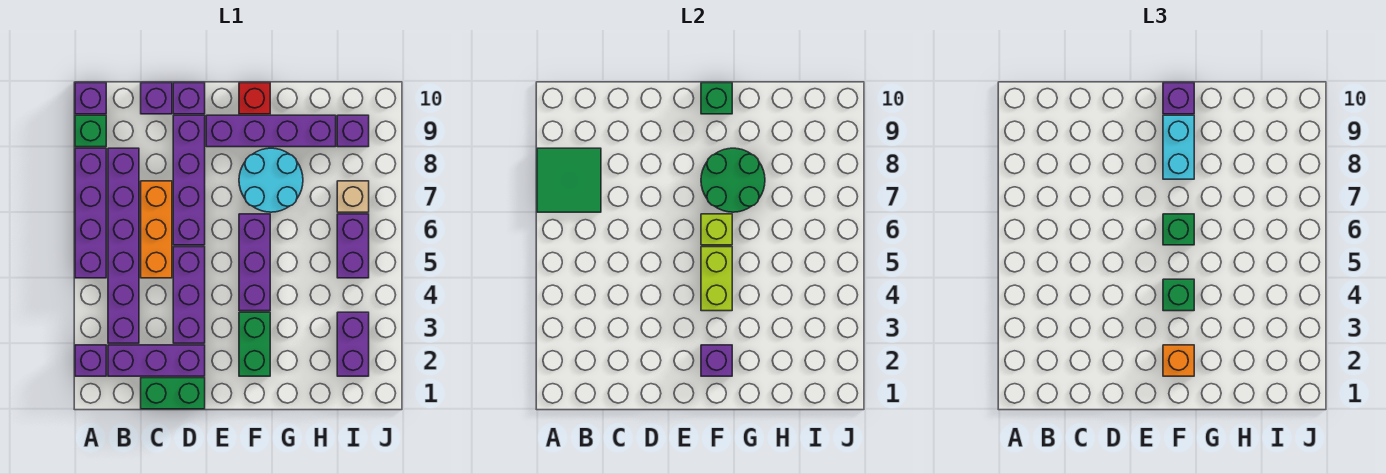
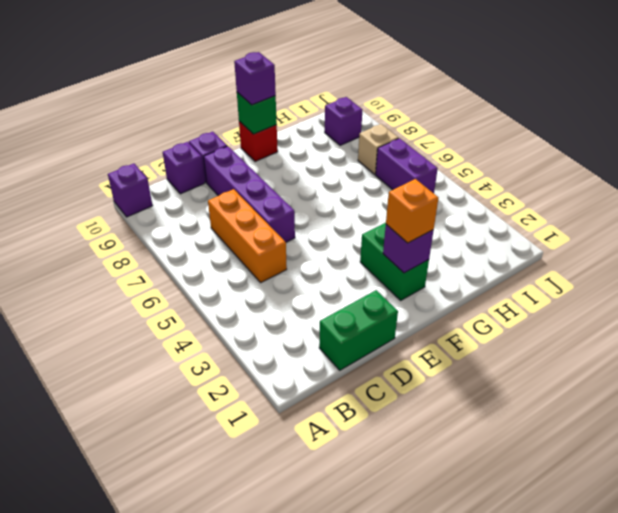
none -> purple 1x1 brick [75,345,106,376]
none -> purple 1x4 brick [75,148,106,278]
none -> green 1x1 brick [75,115,106,147]
none -> purple 1x3 brick [108,345,205,376]

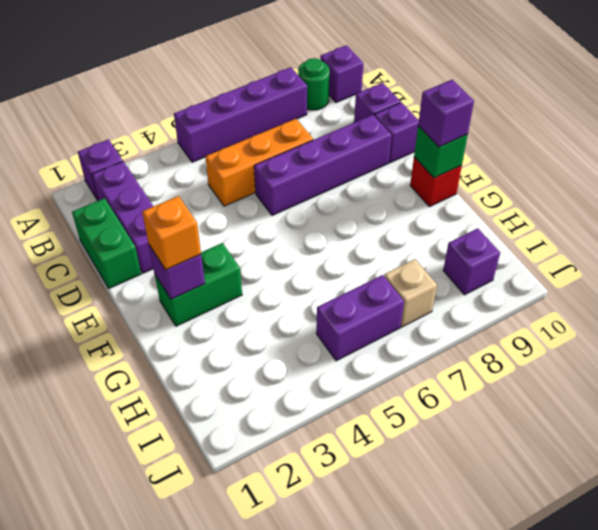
green 1x1 round brick [298,58,330,110] -> green 1x1 brick [75,115,106,147]
none -> purple 1x6 brick [108,148,139,343]
none -> purple 1x3 brick [173,247,205,343]
none -> purple 1x4 brick [206,115,336,147]
none -> purple 1x3 brick [239,214,270,311]

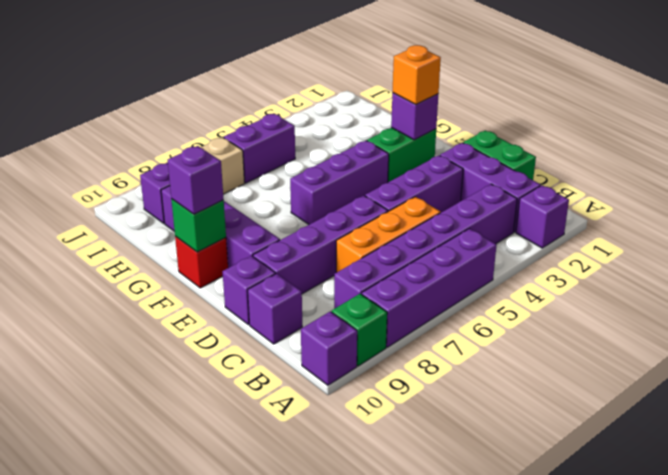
none -> cyan 2x2 round brick [239,148,303,212]
none -> purple 1x2 brick [337,312,369,376]
none -> green 2x2 tile [537,148,601,212]
none -> lime 1x2 brick [701,247,732,311]

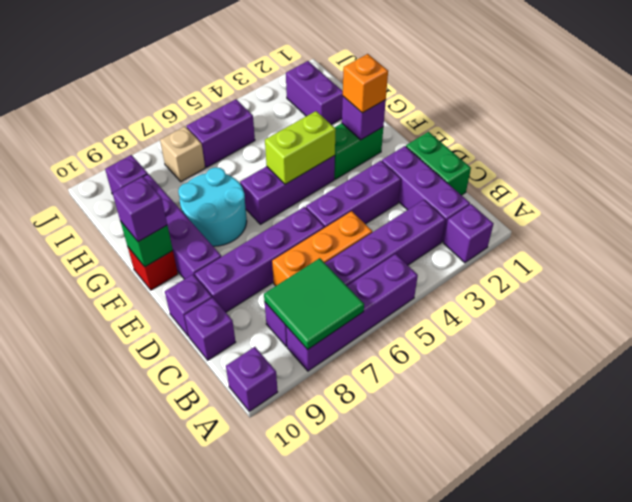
purple 1x2 brick [286,61,343,125] -> purple 1x2 brick turned to [337,312,369,376]
none -> green 1x1 brick [75,115,106,147]
none -> lime 1x1 brick [701,214,732,245]
none -> green 2x2 round brick [701,148,765,212]
none -> green 1x1 brick [1163,279,1194,311]

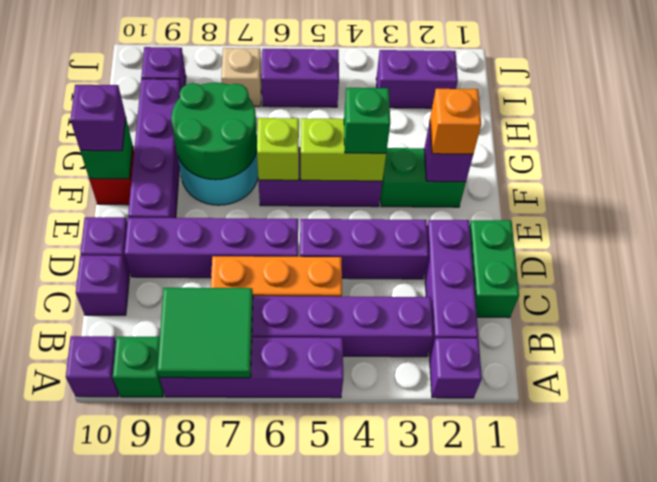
none -> green 1x1 brick [1163,214,1194,245]
none -> cyan 1x2 brick [1163,115,1194,179]

